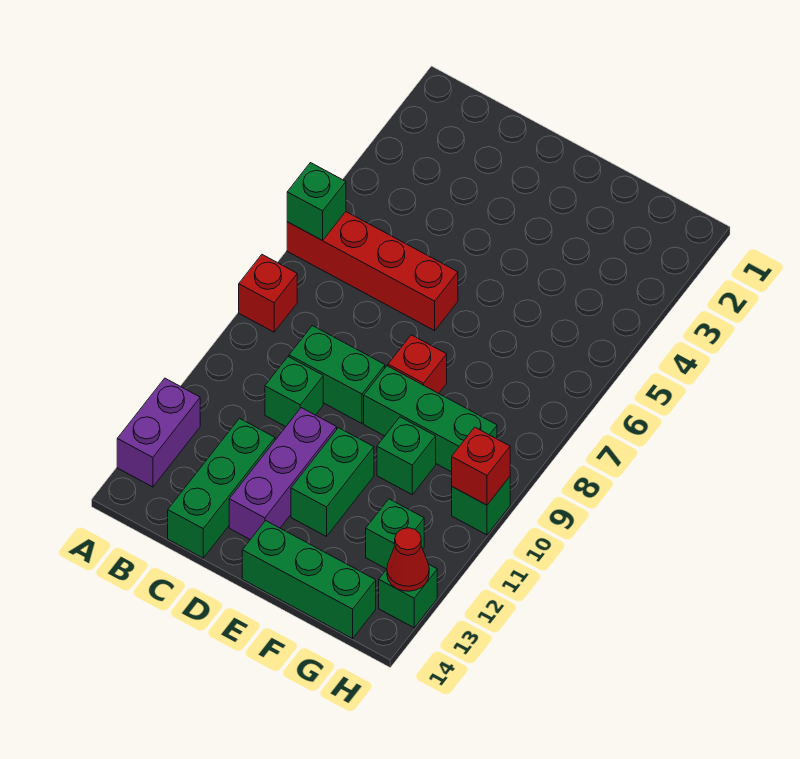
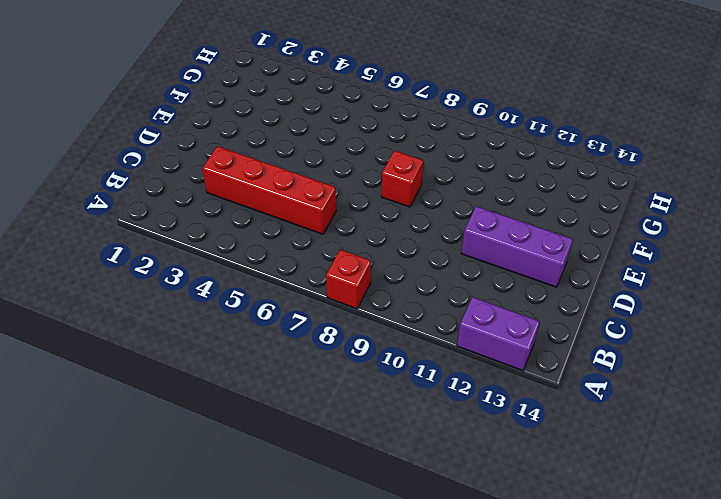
red 1x4 brick [202,146,336,234] -> red 1x4 brick turned to [287,212,458,331]
none -> green 1x2 brick [289,326,385,423]
none -> green 1x1 brick [265,357,323,427]
none -> green 1x3 brick [168,418,275,558]

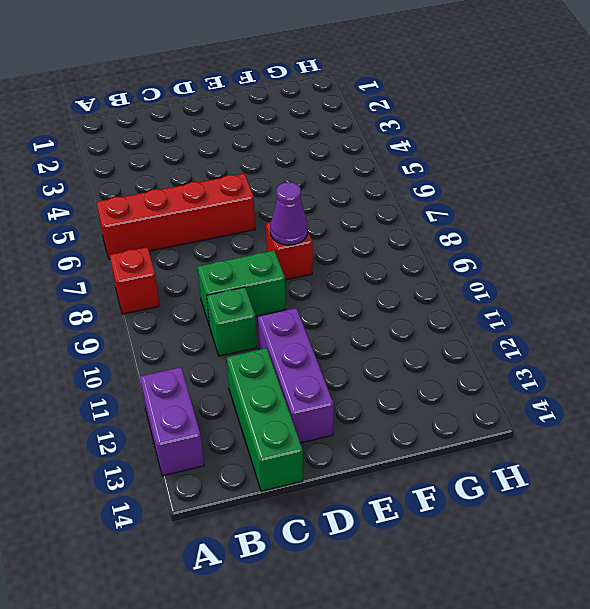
purple 1x1 cone [270,182,308,245] -> none
none -> green 1x3 brick [364,366,497,472]
none -> green 1x2 brick [291,428,374,537]
none -> green 1x3 brick [242,521,376,639]

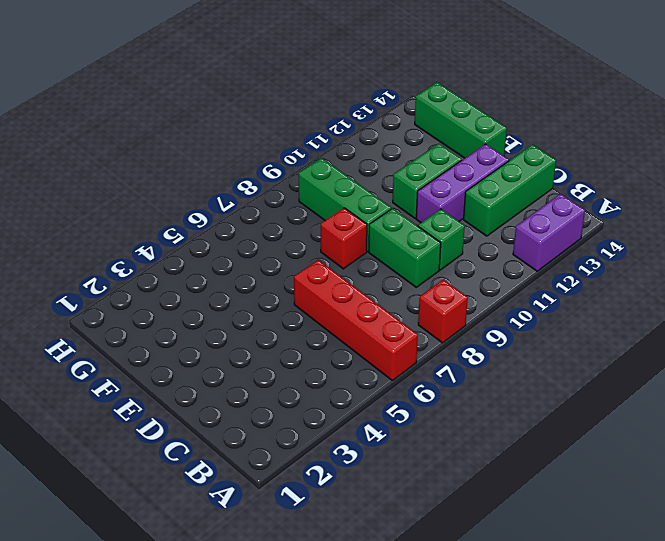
none -> green 1x1 brick [377,417,436,494]
none -> green 1x1 brick [366,499,424,569]
none -> green 1x1 brick [452,477,510,535]

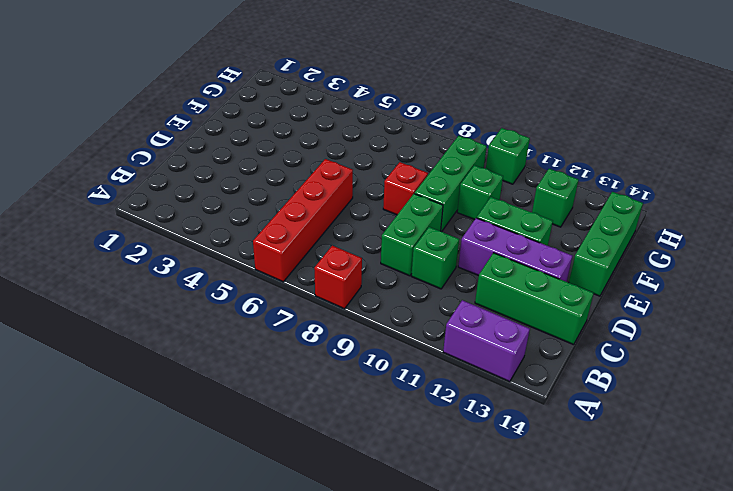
none -> green 1x1 brick [379,564,437,628]
none -> green 1x1 brick [287,163,346,240]
none -> red 1x1 brick [452,427,510,505]

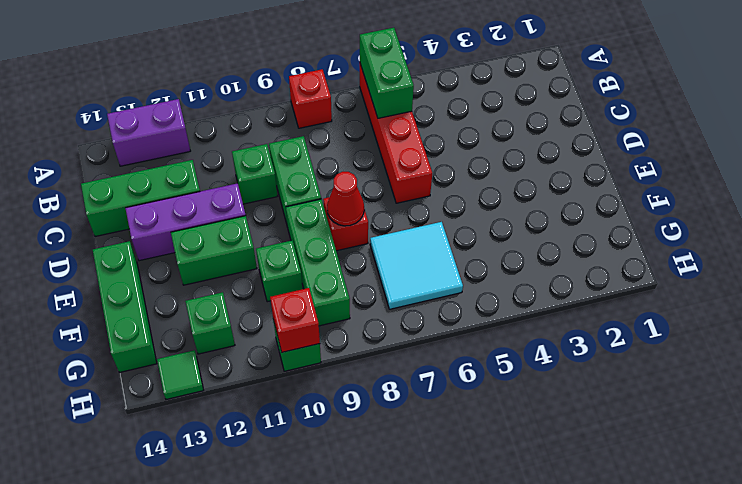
green 1x2 brick [360,28,414,118] -> green 1x1 brick [287,163,346,240]
red 1x1 cone [327,172,364,226] -> red 1x1 cone moved to [387,528,429,591]
cyan 2x2 tile [370,222,463,309] -> none
green 1x1 tile [157,350,203,399] -> green 1x1 brick [379,564,437,628]

